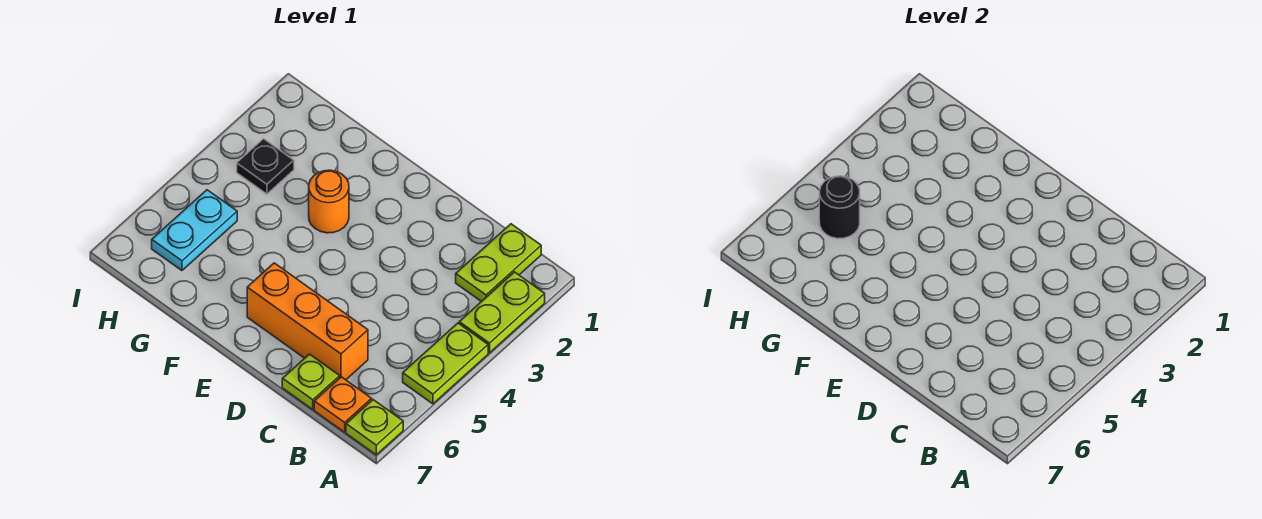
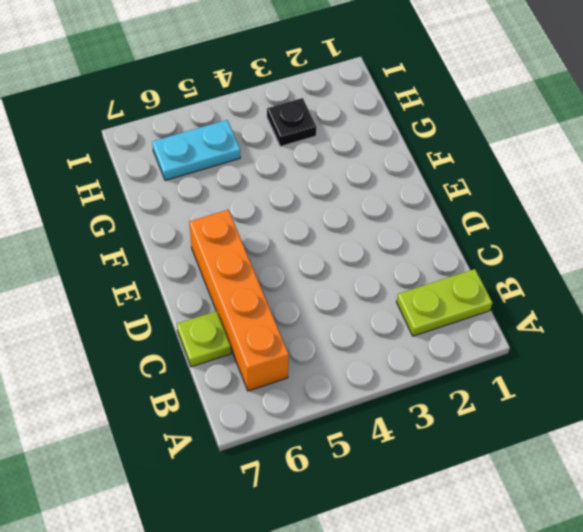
orange 1x4 brick [189,210,289,391] -> orange 1x3 brick [247,263,368,380]
none -> lime 1x2 plate [459,272,545,353]
none -> lime 1x2 plate [403,323,488,404]

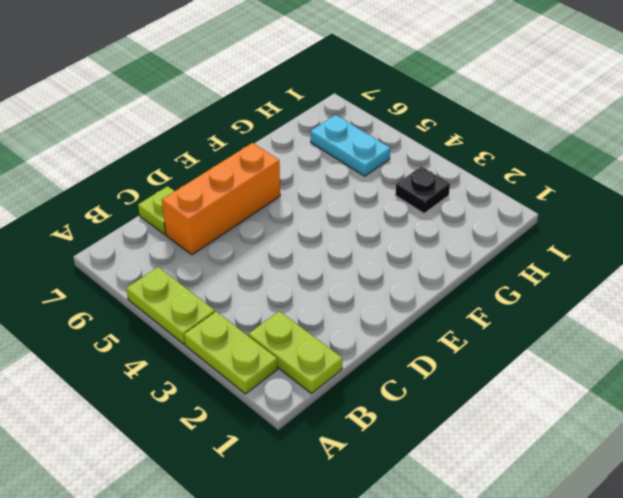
none -> lime 1x1 plate [346,400,403,455]
none -> orange 1x1 plate [314,377,372,432]

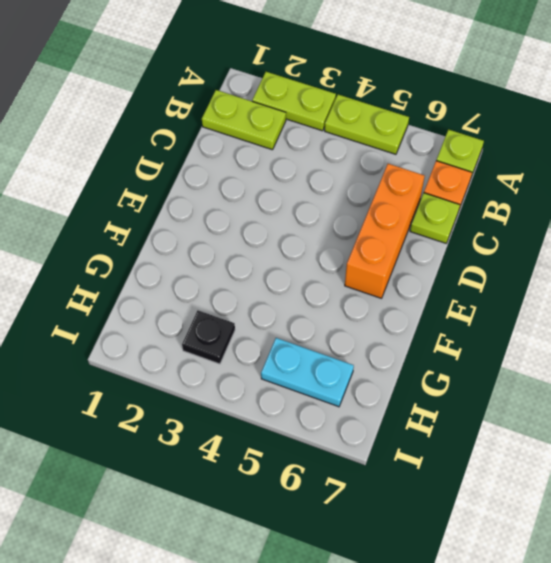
none -> orange 1x1 round brick [309,170,349,233]
none -> black 1x1 round brick [819,176,860,239]

